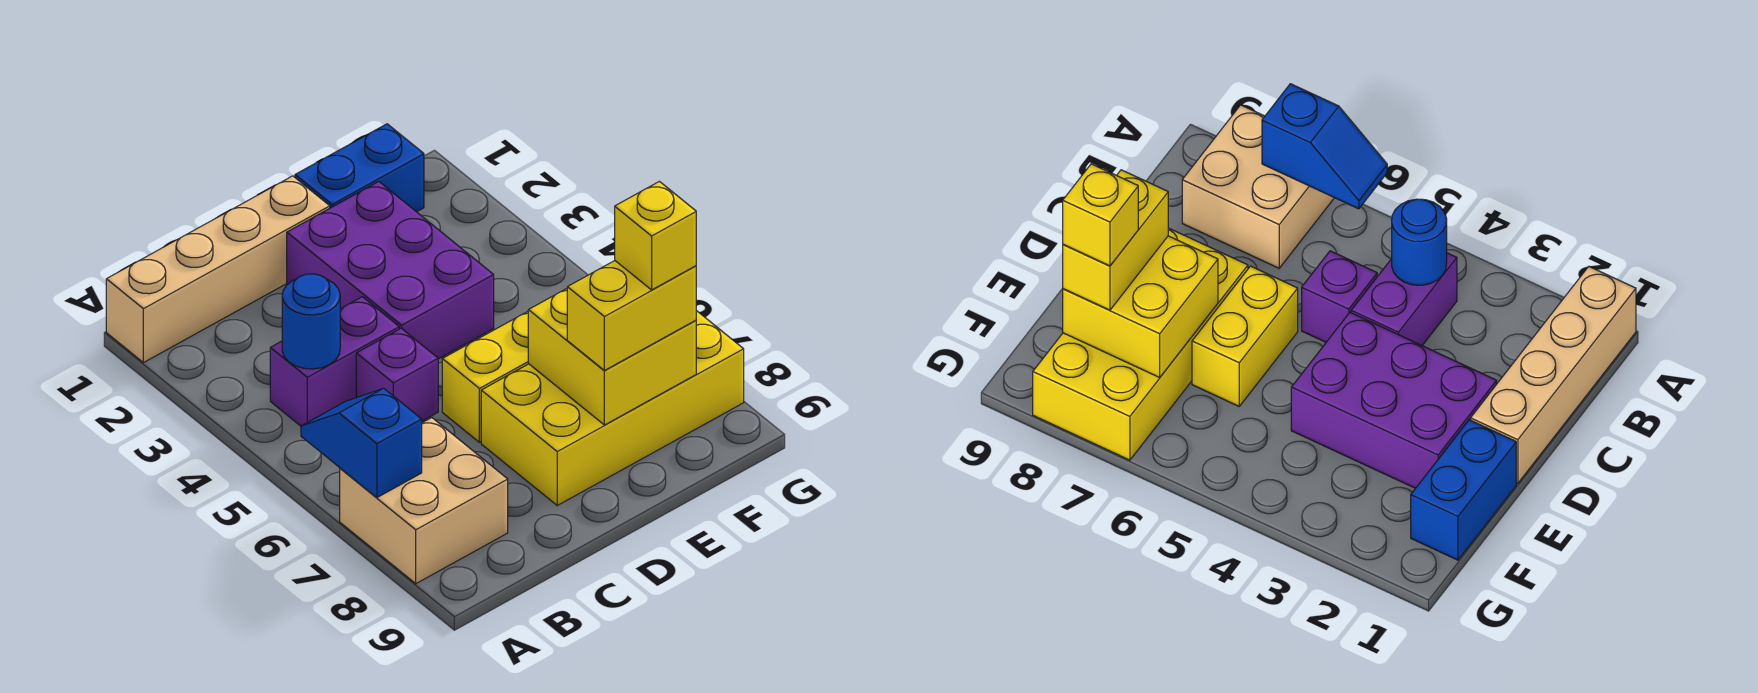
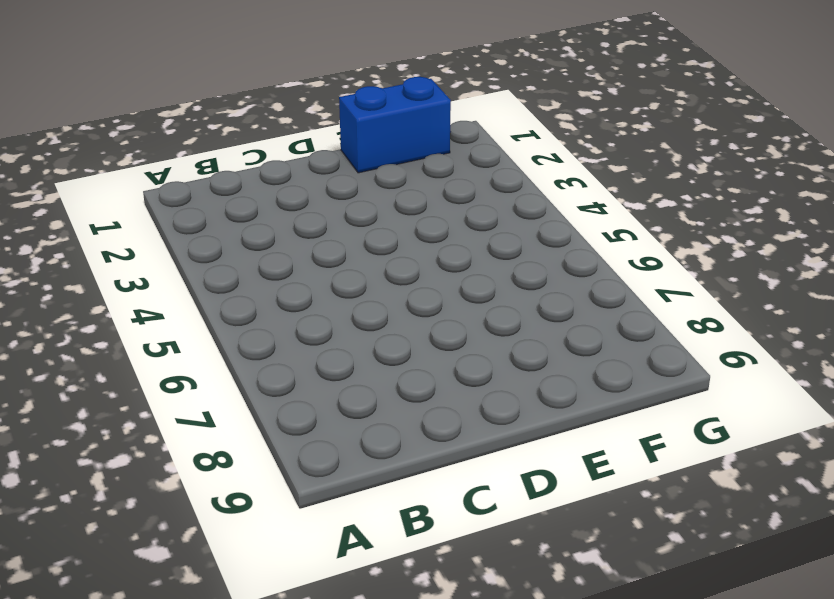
none -> tan 1x4 brick [106,176,330,363]
none -> tan 2x2 brick [340,418,508,583]
none -> purple 1x2 brick [270,297,399,426]

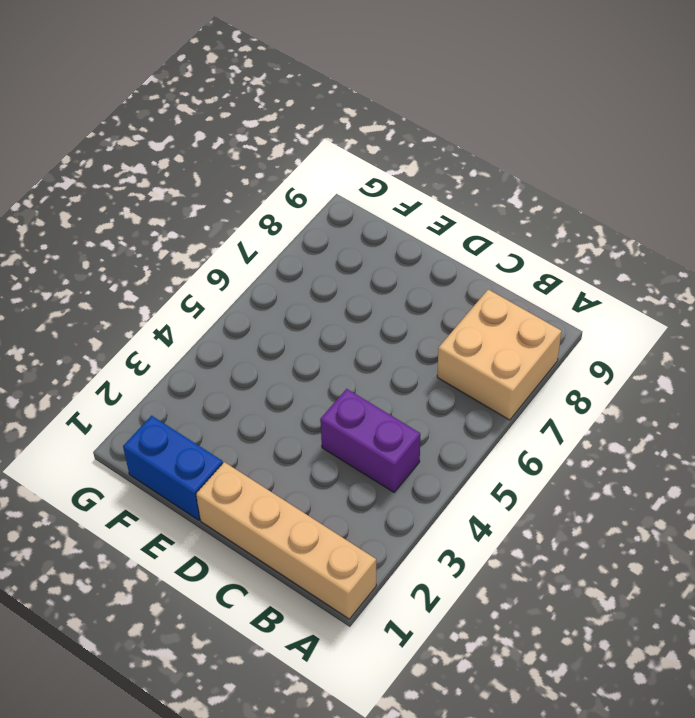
none -> purple 1x1 brick [356,328,438,421]
none -> purple 2x3 brick [287,182,494,359]
none -> yellow 1x2 brick [442,312,529,442]

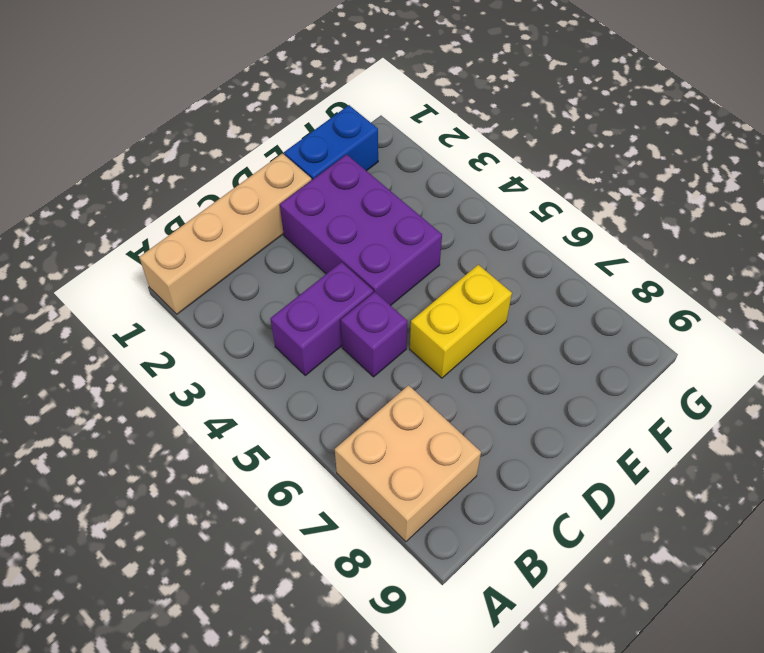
none -> yellow 2x4 brick [481,311,744,505]
none -> blue 1x2 slope [301,388,422,498]
none -> blue 1x1 round brick [282,274,340,369]

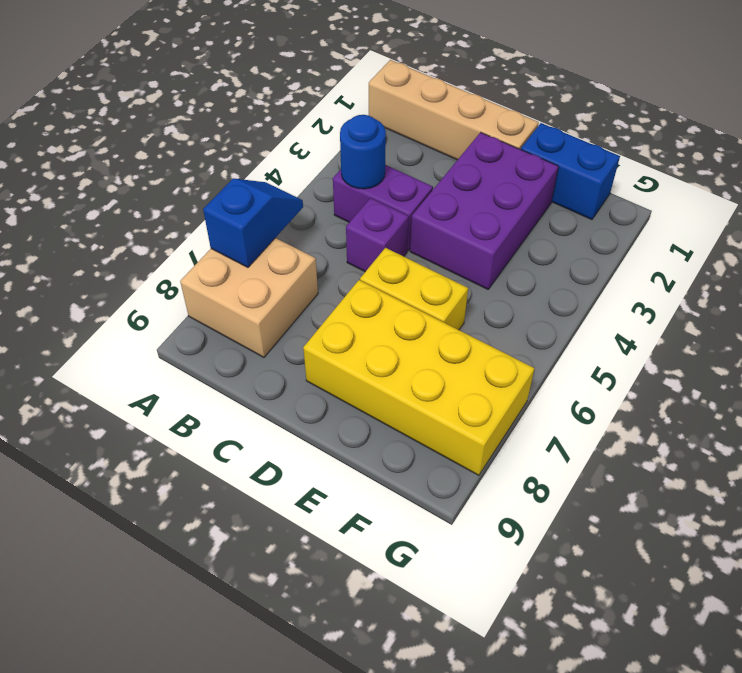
none -> yellow 2x2 brick [528,289,696,425]
none -> yellow 1x2 brick [567,261,696,370]
none -> yellow 1x1 brick [615,181,696,290]

